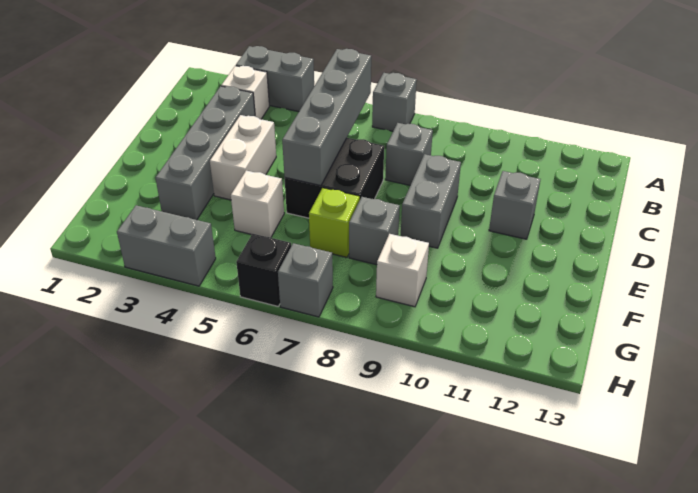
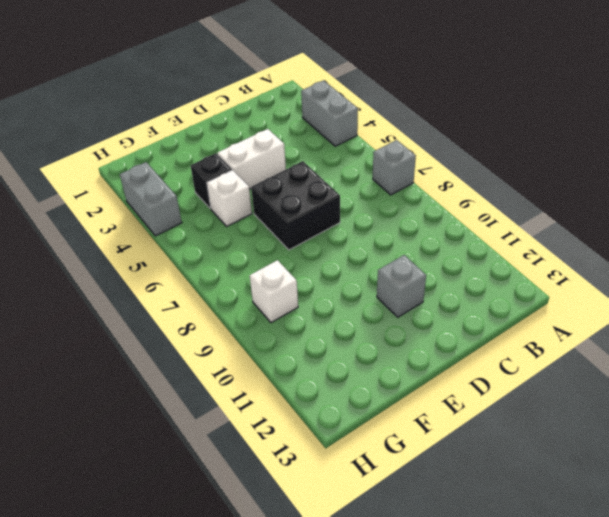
black 1x1 brick [191,153,232,209] -> black 1x1 brick moved to [236,234,291,306]
none -> white 1x1 brick [221,66,269,119]
none -> grey 1x4 brick [156,86,255,220]
none -> grey 1x1 brick [385,123,433,185]

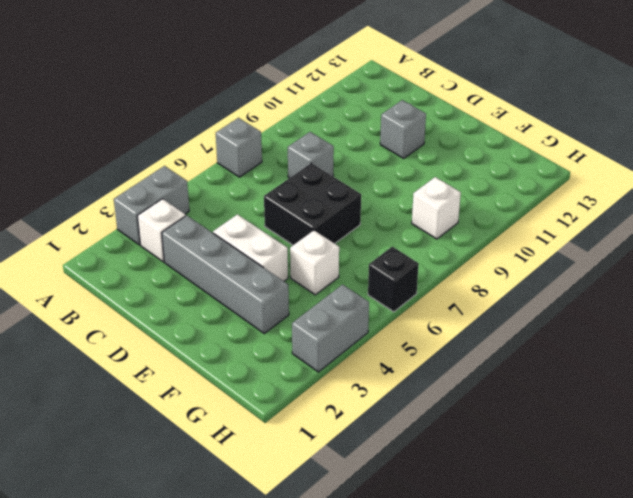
none -> grey 1x2 brick [401,154,461,248]
none -> lime 1x1 brick [309,188,360,257]
none -> grey 1x1 brick [349,197,400,265]

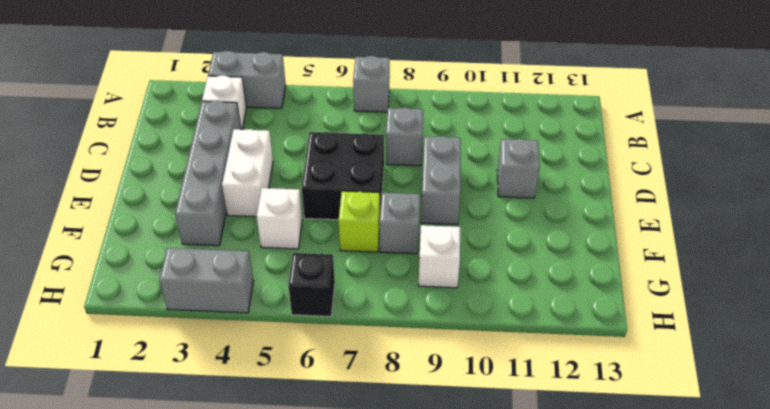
none -> grey 1x1 brick [278,243,333,317]
none -> grey 1x4 brick [282,49,371,186]

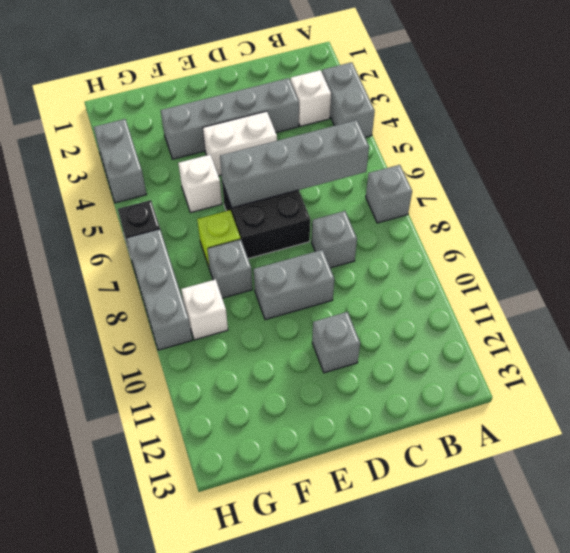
grey 1x3 brick [126,229,192,350] -> grey 1x1 brick [278,243,333,317]

